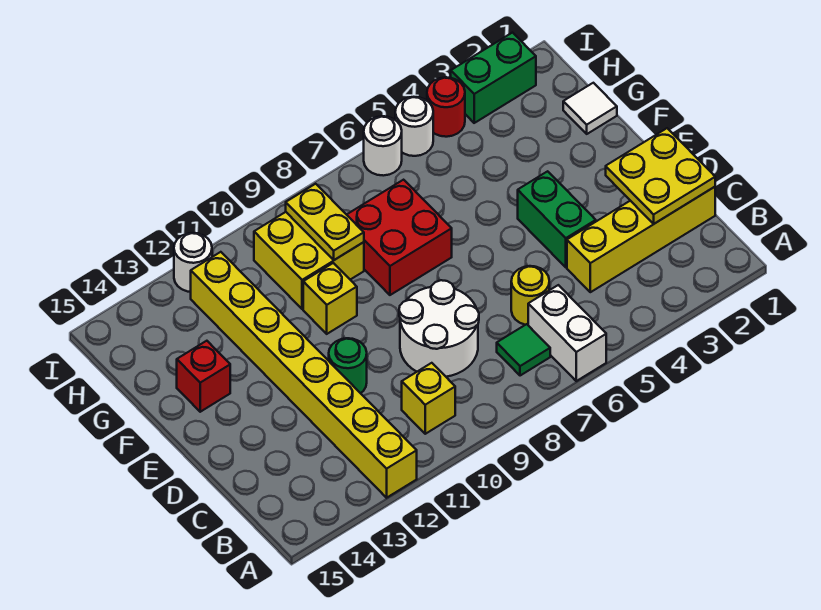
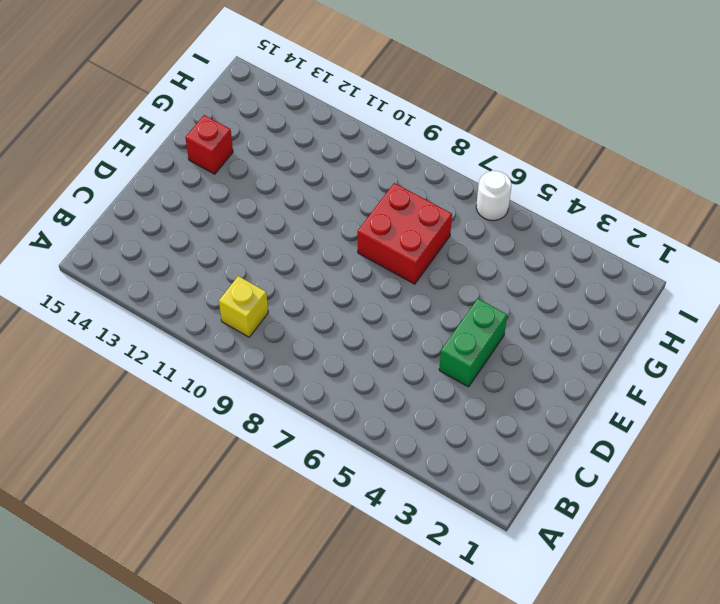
none -> white 1x2 brick [528,285,606,381]
none -> yellow 1x8 brick [191,252,417,498]
none -> green 1x1 tile [497,324,550,376]

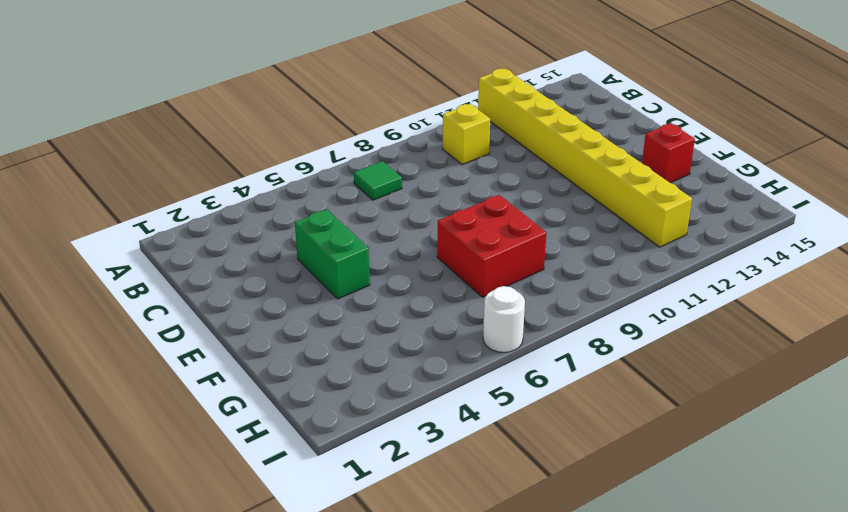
none -> white 1x2 brick [528,285,606,381]
none -> yellow 1x4 brick [567,187,715,292]
none -> yellow 1x1 round brick [511,266,549,325]

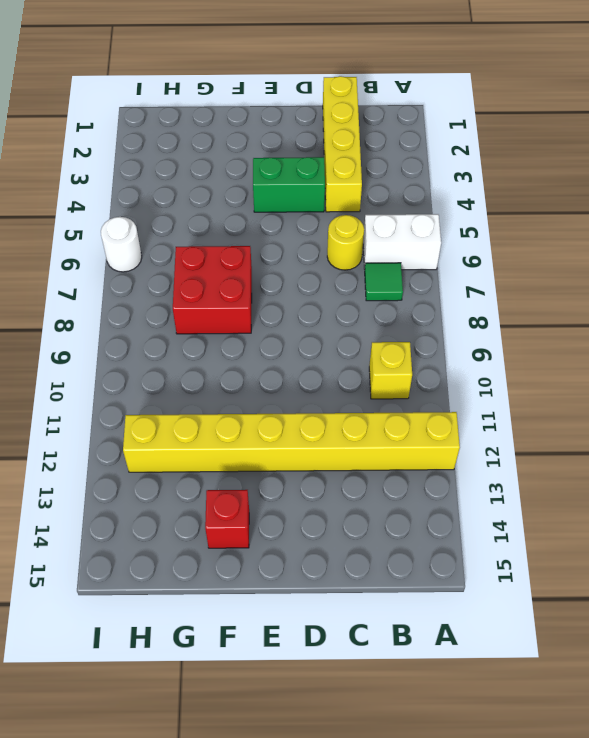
none -> white 2x2 round brick [399,280,479,377]
none -> green 1x1 round brick [329,338,367,393]
none -> yellow 1x1 brick [303,263,357,334]

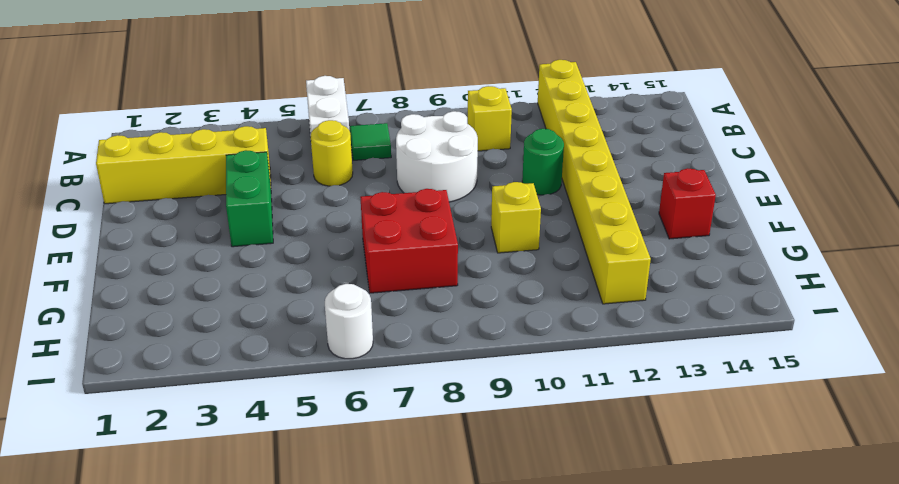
none -> white 1x1 tile [563,83,617,134]
none -> yellow 2x2 brick [254,212,364,309]
none -> green 1x2 brick [451,33,536,123]

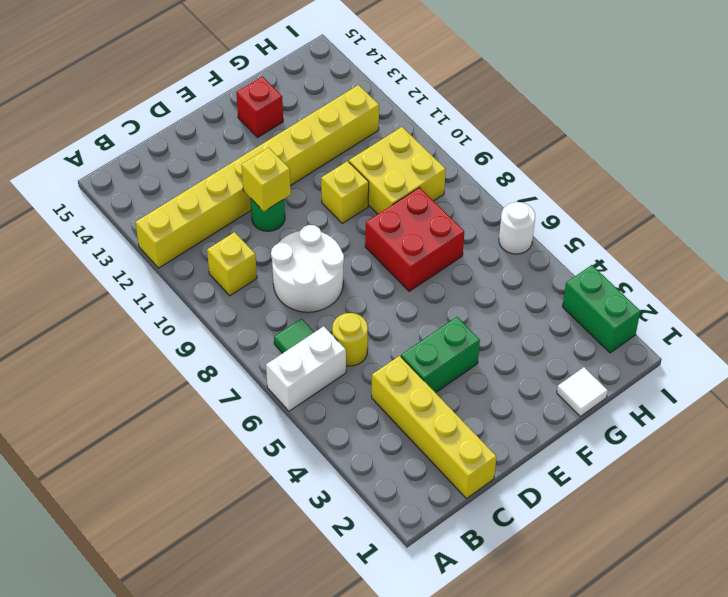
yellow 1x1 brick [241,148,291,211] -> none
none -> red 1x1 round brick [427,77,465,137]
none -> white 1x1 round brick [395,97,433,156]
none -> white 1x1 round brick [174,233,212,292]

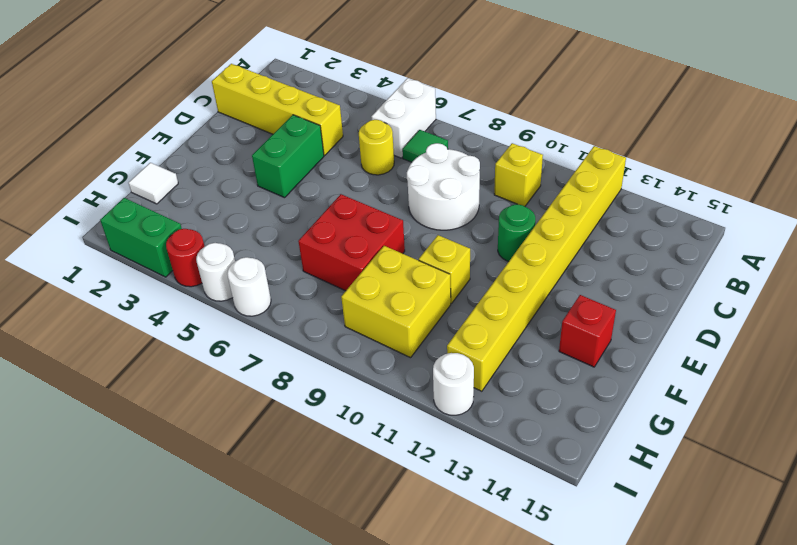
none -> yellow 2x2 plate [606,128,715,224]
none -> yellow 1x2 plate [286,184,364,260]

